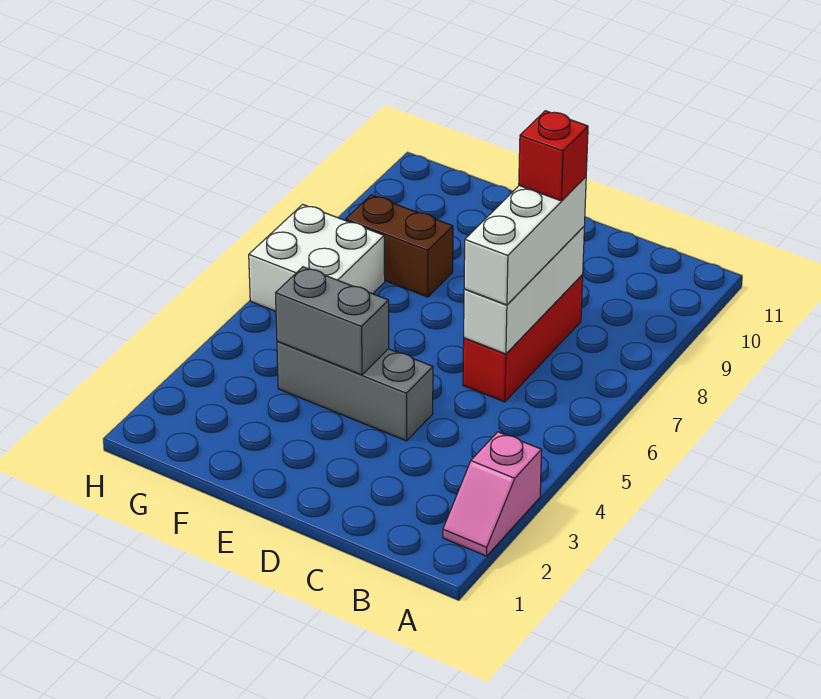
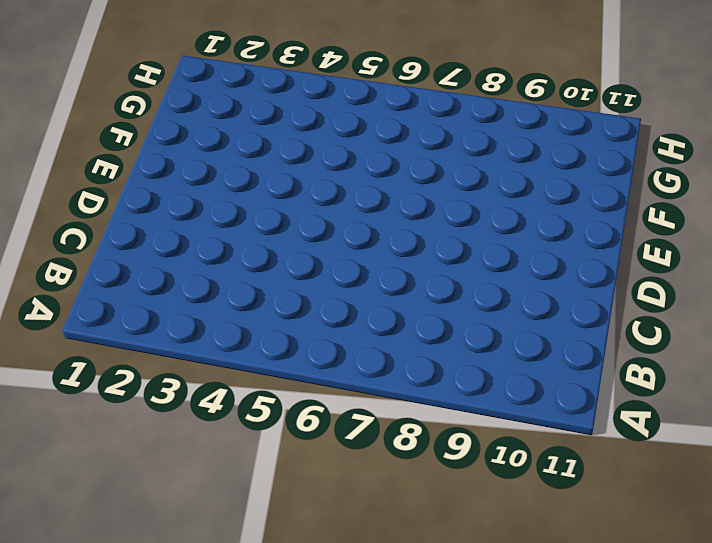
none -> pink 1x2 slope [443,432,542,556]
none -> red 1x3 brick [463,275,583,402]

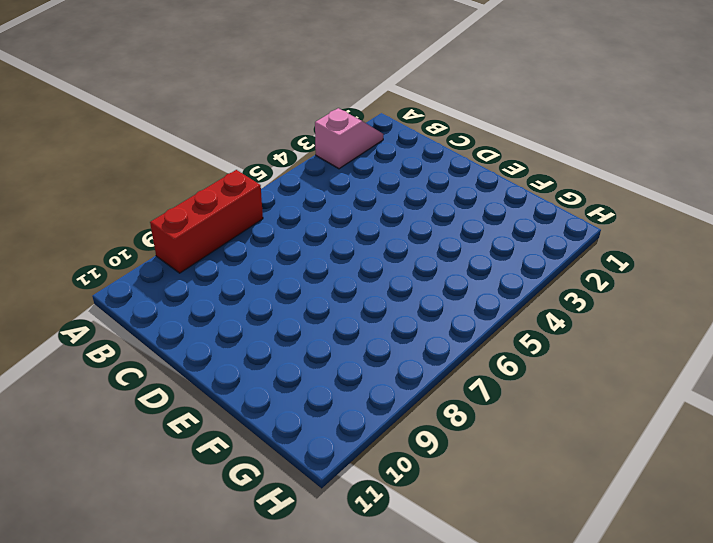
red 1x3 brick [150,170,263,273] -> red 1x3 brick moved to [463,275,583,402]
none -> grey 1x3 brick [277,341,433,441]
none -> brown 1x2 brick [346,195,453,297]

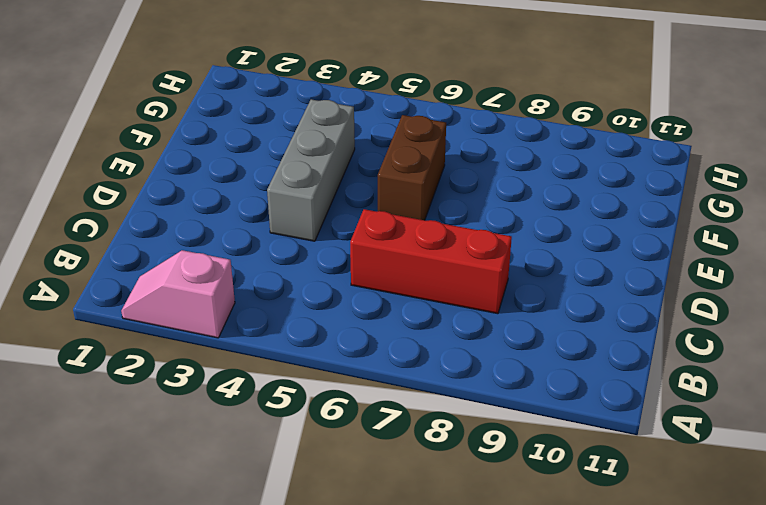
brown 1x2 brick [378,115,446,220] -> brown 1x2 brick moved to [346,195,453,297]
none -> white 2x2 brick [249,204,385,311]
none -> white 1x3 brick [464,227,584,354]

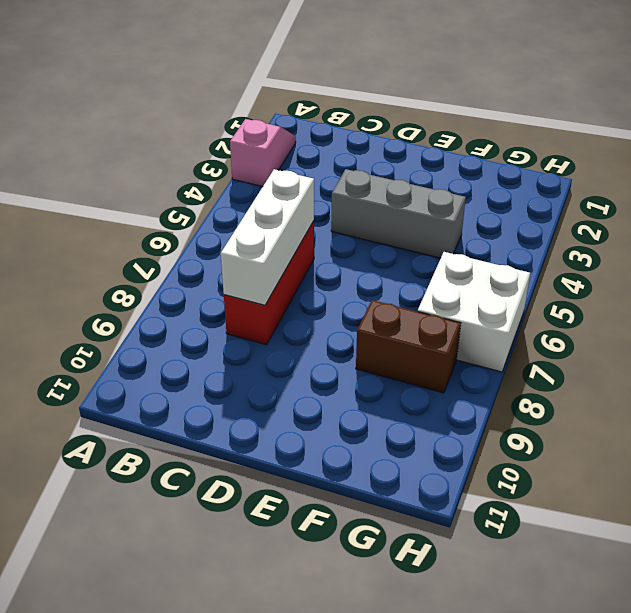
none -> grey 1x2 brick [276,267,389,375]
none -> white 1x3 brick [464,177,586,305]

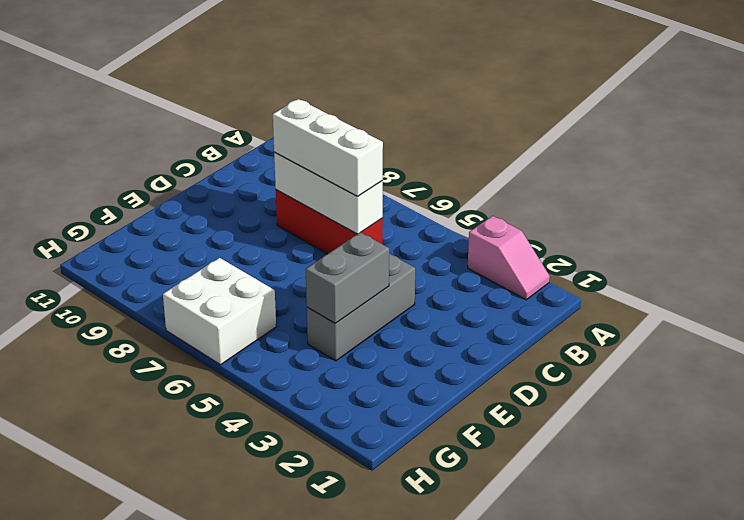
none -> brown 1x2 brick [346,195,453,297]
none -> red 1x1 brick [519,111,588,201]

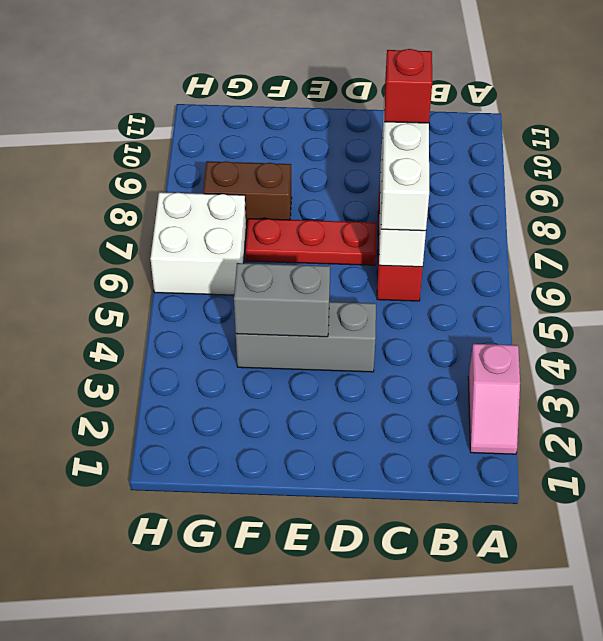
red 1x3 plate [246,219,377,265] -> none

